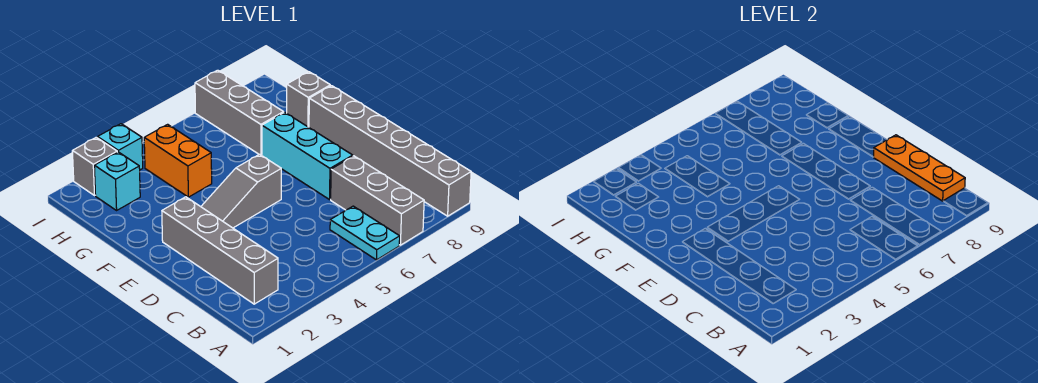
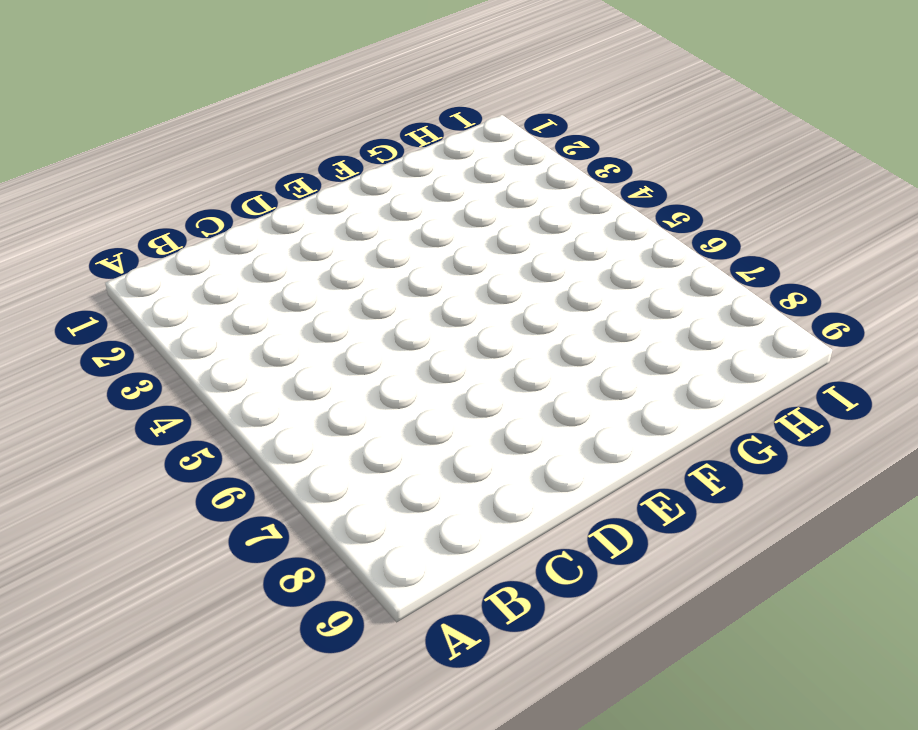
none -> cyan 1x2 plate [330,206,400,260]
none -> grey 1x3 brick [331,156,424,245]
none -> grey 1x6 brick [309,86,471,216]

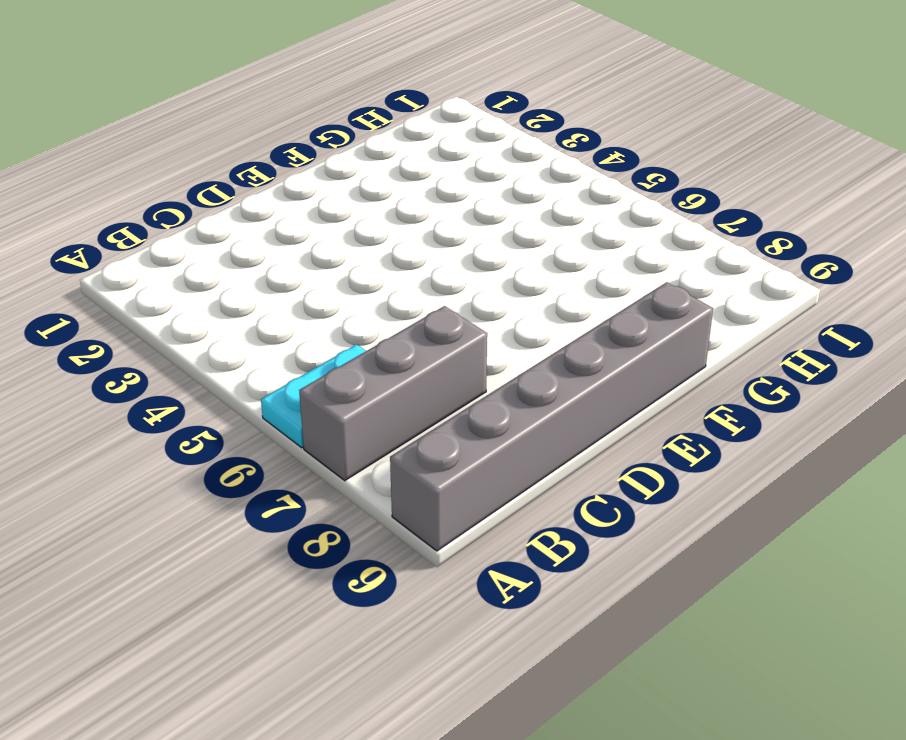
none -> grey 1x4 brick [162,197,278,304]
none -> cyan 1x3 brick [262,112,353,200]
none -> grey 1x3 slope [201,154,281,228]

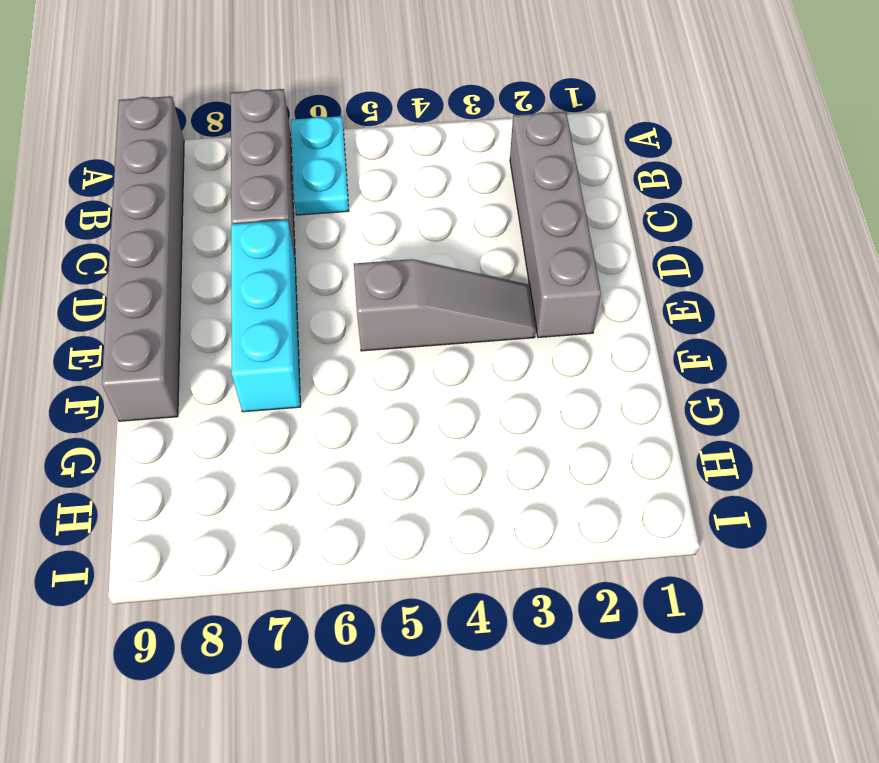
none -> orange 1x2 brick [144,124,212,197]
none -> grey 1x3 brick [195,70,284,155]
none -> grey 1x1 brick [287,72,330,127]

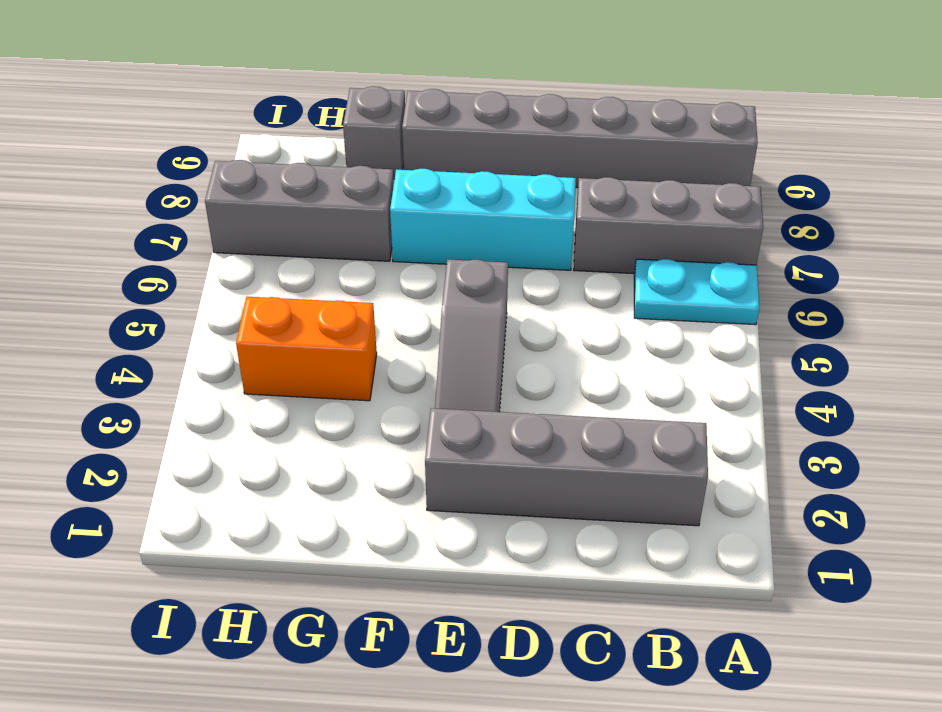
none -> cyan 1x1 brick [94,152,140,210]
none -> grey 1x1 brick [72,137,117,195]
none -> cyan 1x1 brick [97,124,143,170]

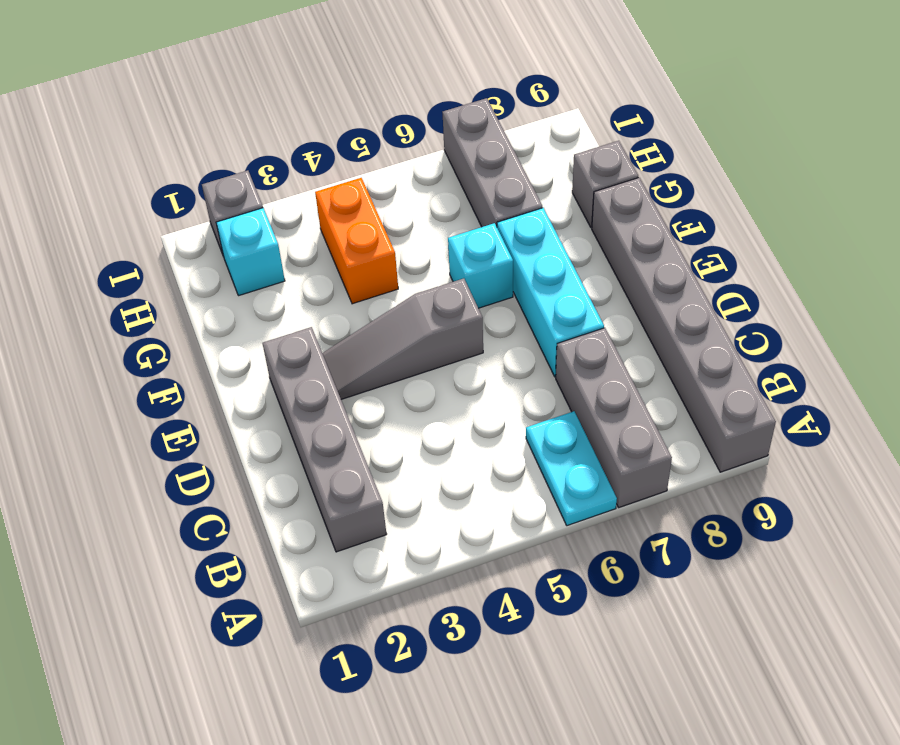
cyan 1x1 brick [448,223,513,308] -> cyan 1x1 brick moved to [97,124,143,170]
none -> orange 1x3 plate [874,135,965,201]

